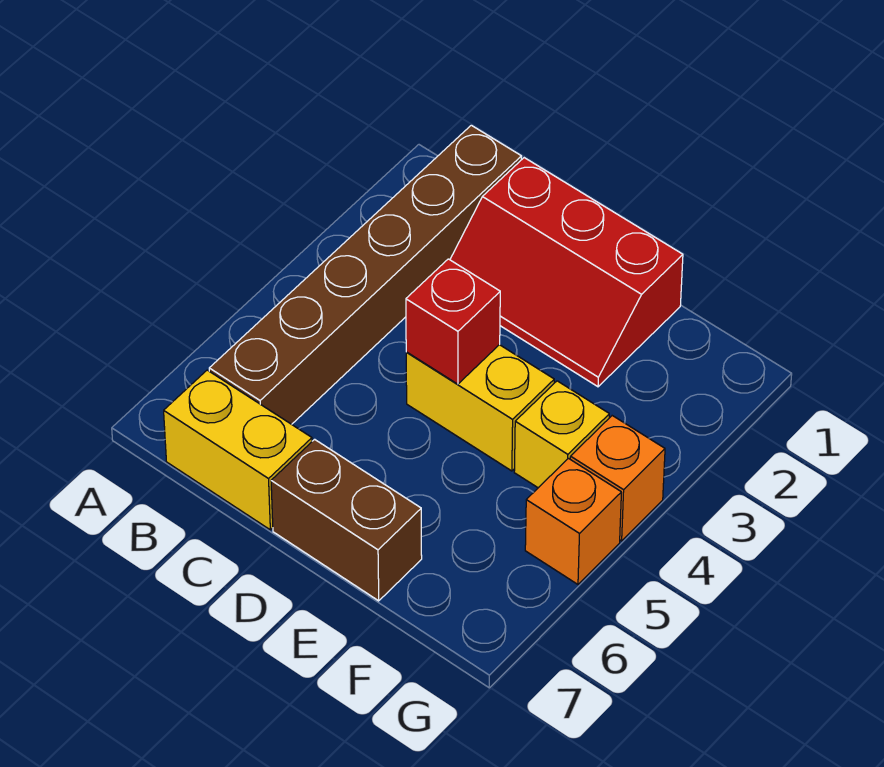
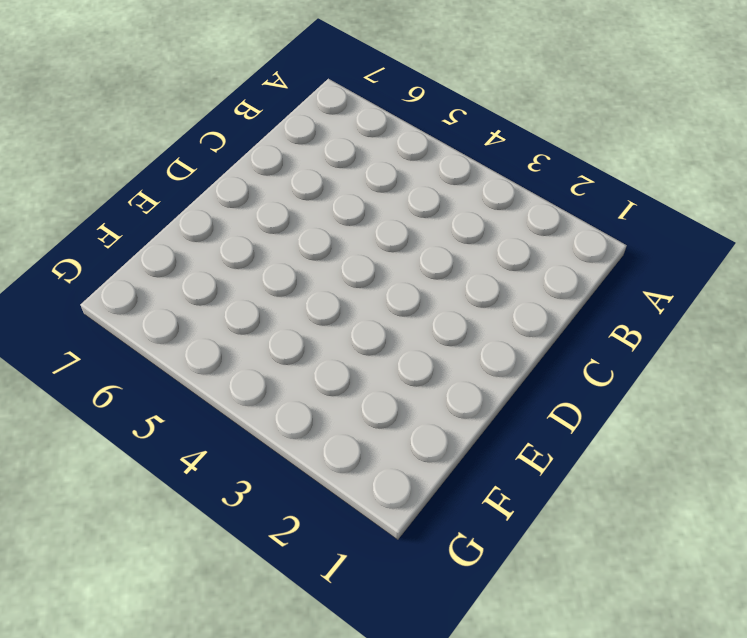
none -> brown 1x6 brick [209,125,522,424]
none -> yellow 1x2 brick [164,370,312,530]

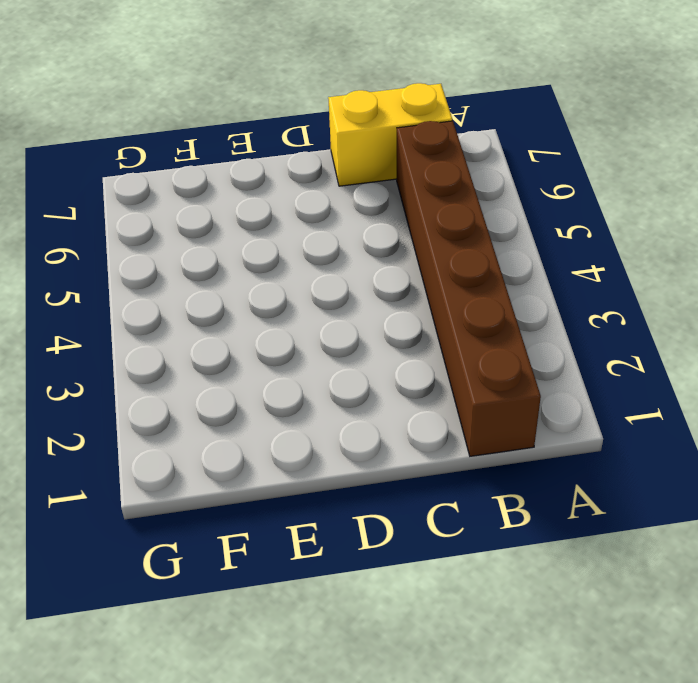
none -> red 2x3 slope [450,158,683,387]
none -> yellow 1x2 brick [406,345,554,471]

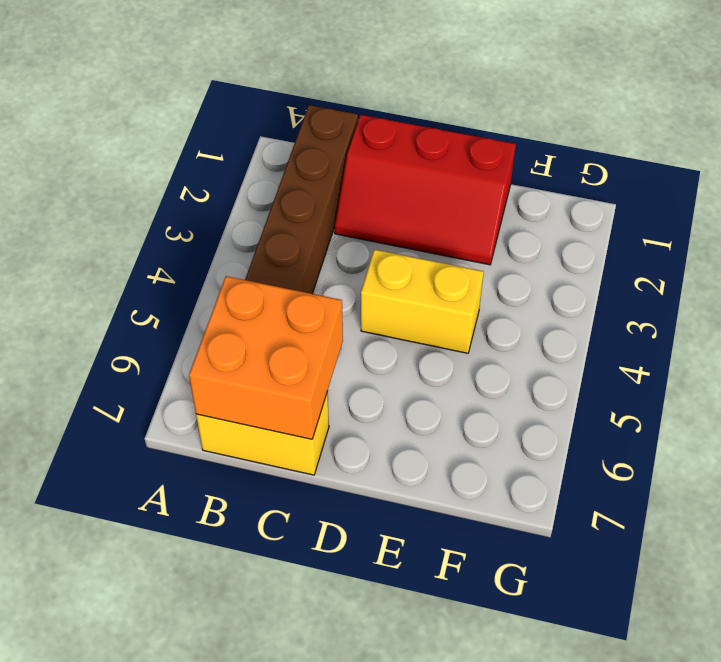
orange 2x2 brick [189,276,343,439] -> none
none -> brown 1x2 brick [271,439,422,601]
none -> yellow 1x1 brick [514,381,609,488]

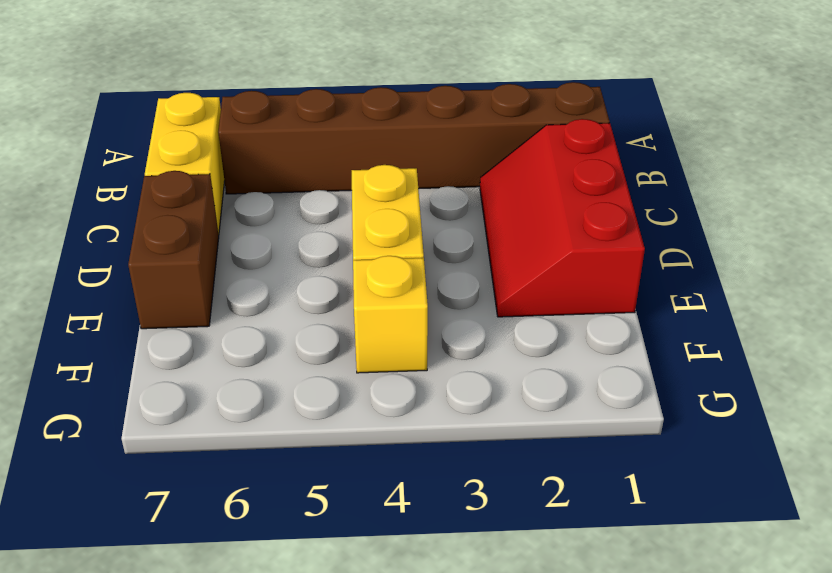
none -> orange 1x1 brick [570,416,665,541]
none -> orange 1x1 brick [525,458,621,584]

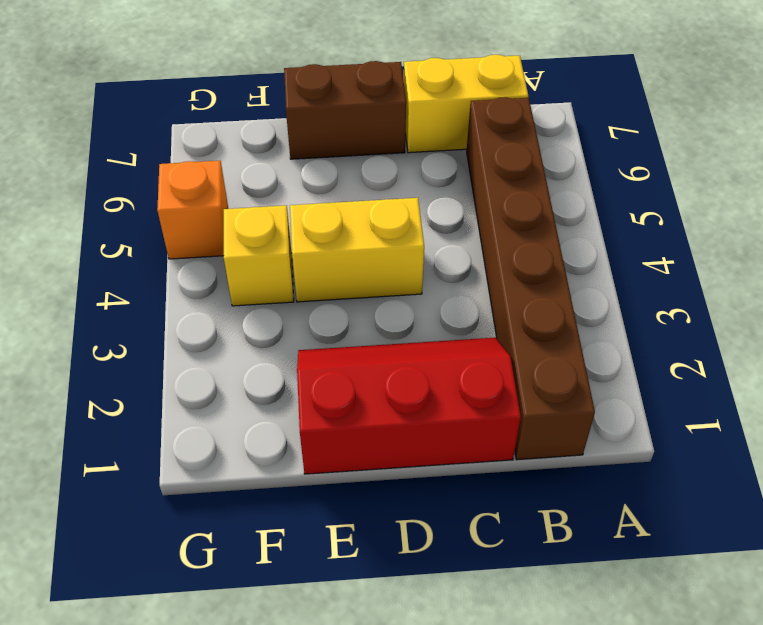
none -> orange 1x1 brick [570,416,665,541]
none -> red 1x1 brick [406,259,500,384]

